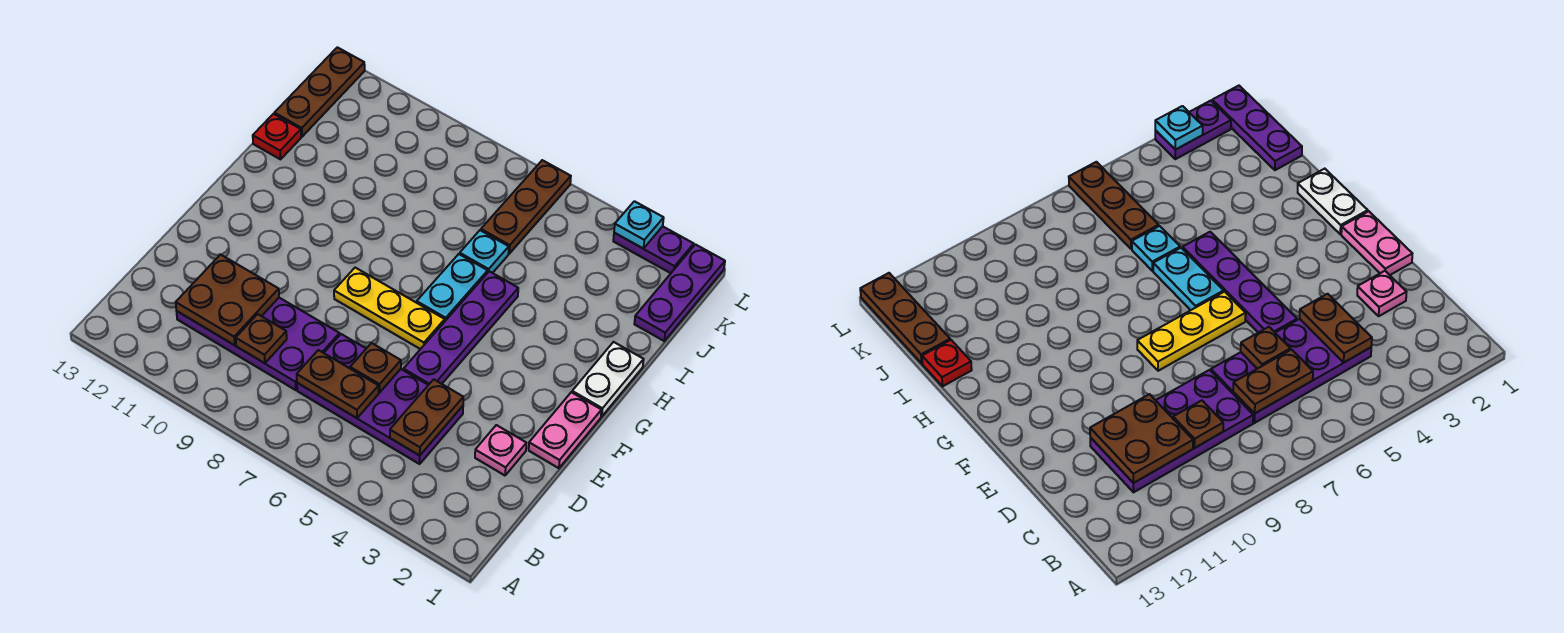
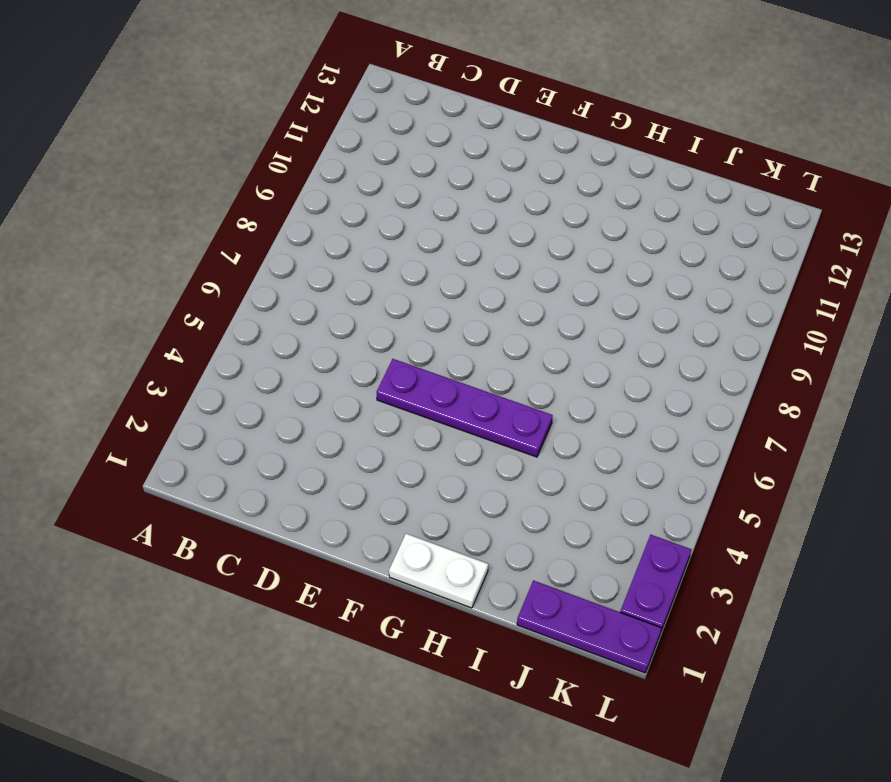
none -> purple 2x4 plate [297,334,463,464]
none -> purple 2x4 plate [177,298,340,390]
none -> pink 1x1 plate [475,425,526,475]

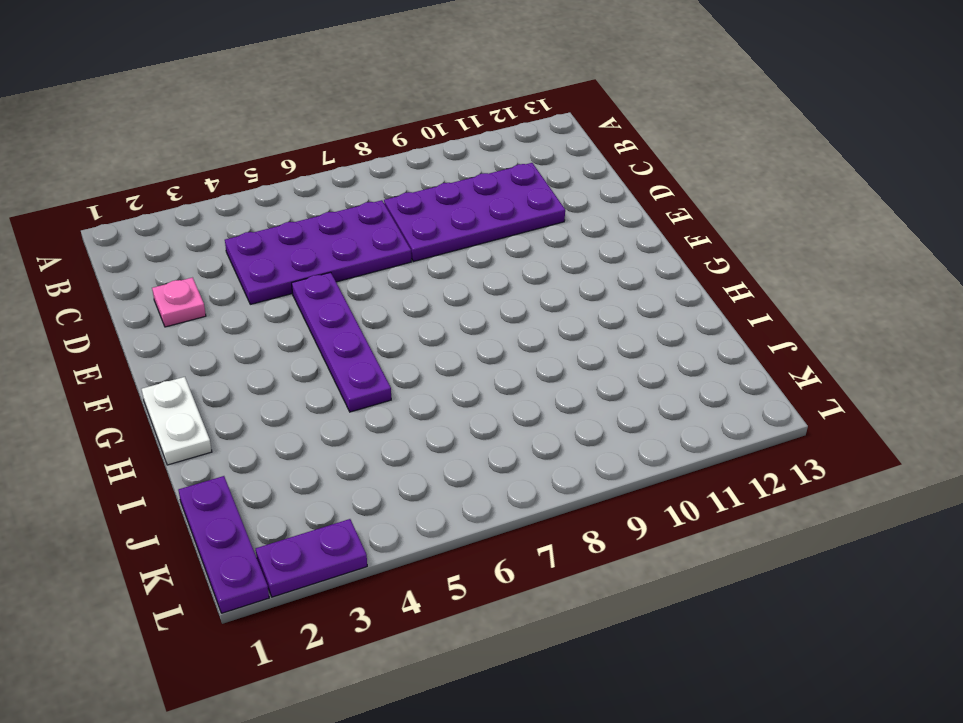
none -> pink 1x2 plate [529,392,601,468]
none -> yellow 1x3 plate [334,268,445,349]
none -> cyan 1x2 plate [417,254,488,321]

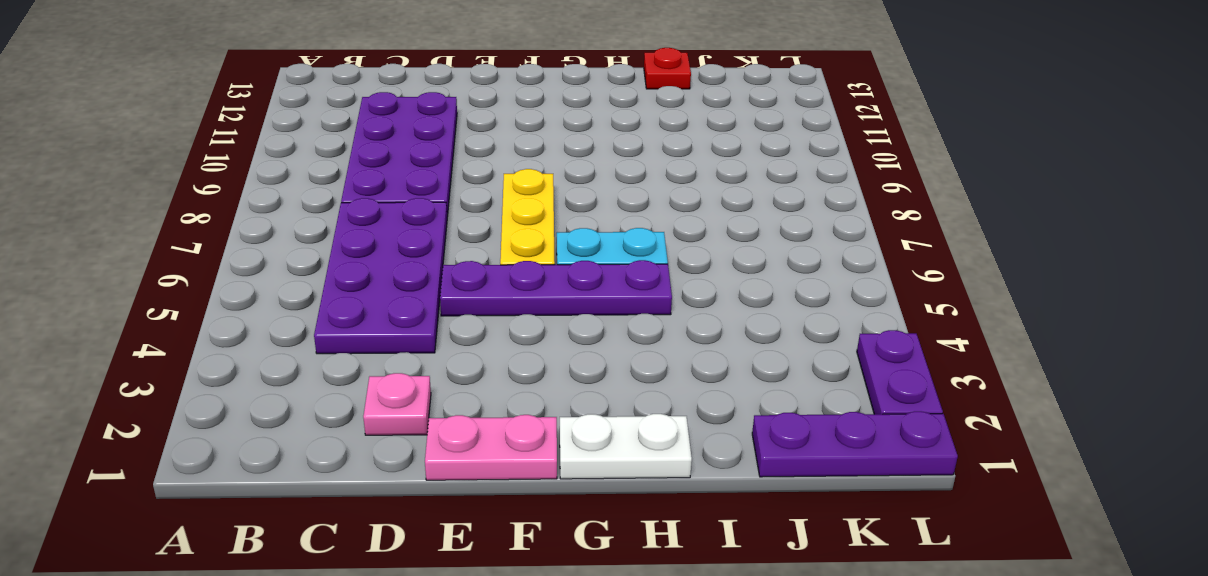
none -> cyan 1x1 plate [460,230,509,273]
none -> brown 1x3 plate [481,160,571,254]
none -> brown 1x3 plate [274,47,365,137]

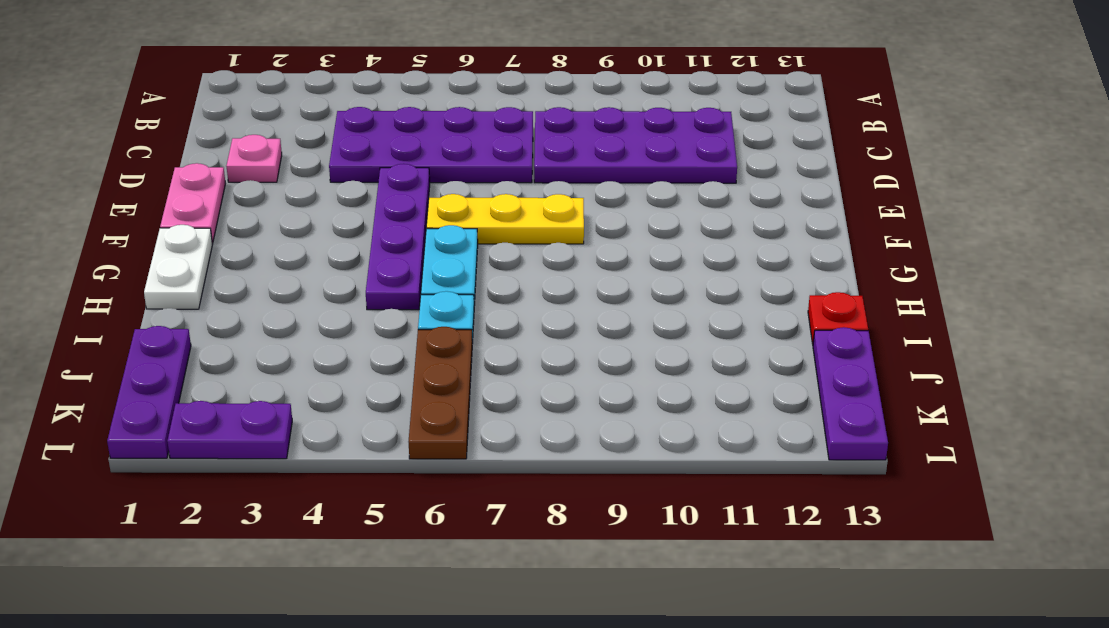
purple 1x3 plate [813,327,888,460] -> brown 1x3 plate [274,47,365,137]
none -> brown 1x2 plate [390,379,463,456]
none -> brown 1x2 plate [297,350,379,418]
none -> brown 1x1 plate [236,314,287,363]

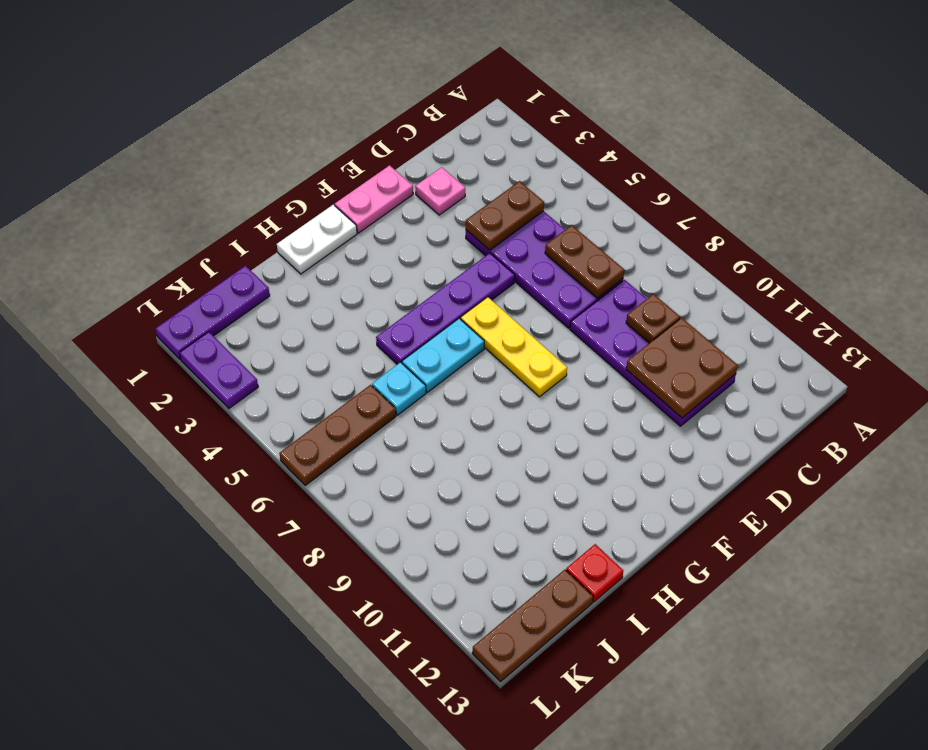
none -> brown 1x1 plate [350,343,401,392]
none -> cyan 1x1 plate [614,201,664,249]

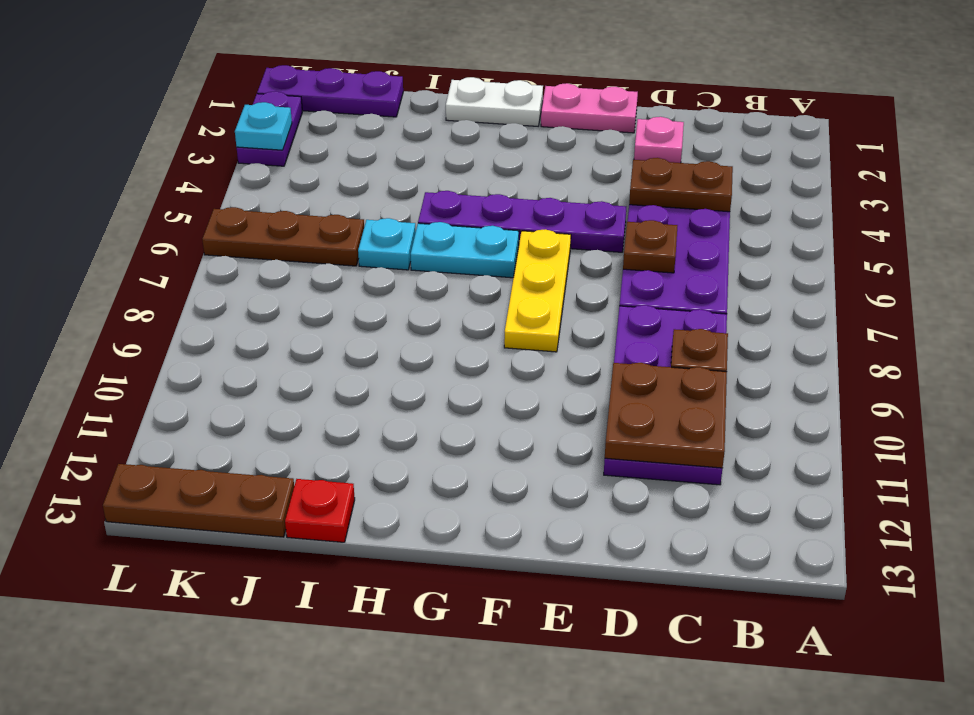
none -> brown 1x2 plate [297,350,379,418]

